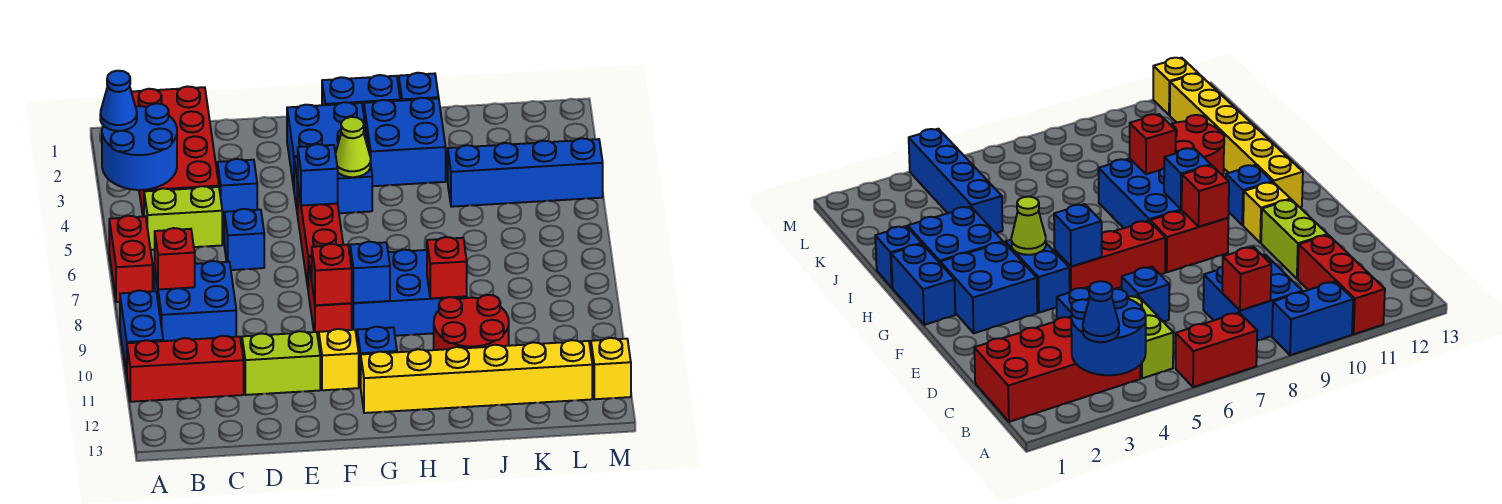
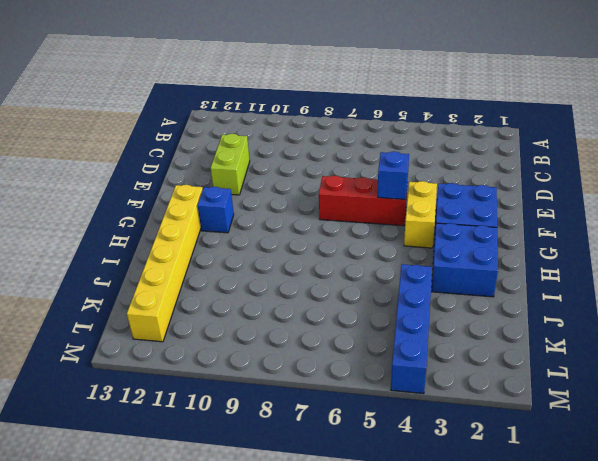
yellow 1x2 brick [404,181,437,248] -> blue 1x2 brick [294,157,372,215]
none -> red 1x2 brick [109,216,153,302]
none -> blue 1x2 brick [120,291,163,375]
none -> red 1x3 brick [127,336,244,402]
none -> red 2x4 brick [131,86,219,217]

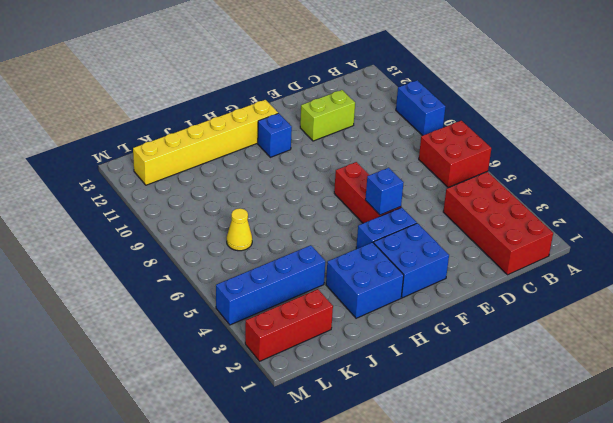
red 2x2 brick [419,121,491,188] -> red 1x2 brick [109,216,153,302]
red 1x3 brick [245,289,333,361] -> red 1x3 brick moved to [127,336,244,402]
yellow 1x1 cone [227,208,252,251] -> none
none -> lime 1x2 brick [144,186,222,250]
none -> blue 2x2 brick [155,261,236,341]
none -> blue 1x1 brick [217,159,257,220]
none -> blue 1x1 brick [224,209,264,270]

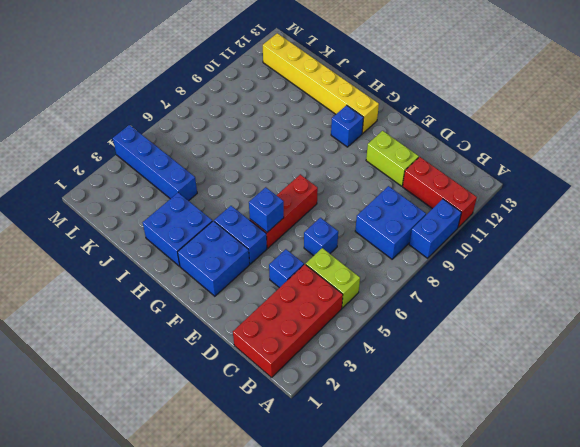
none -> red 1x2 brick [109,216,153,302]
none -> red 1x2 brick [308,257,352,340]
none -> yellow 1x1 brick [319,329,359,390]
none -> blue 1x2 brick [322,75,400,113]

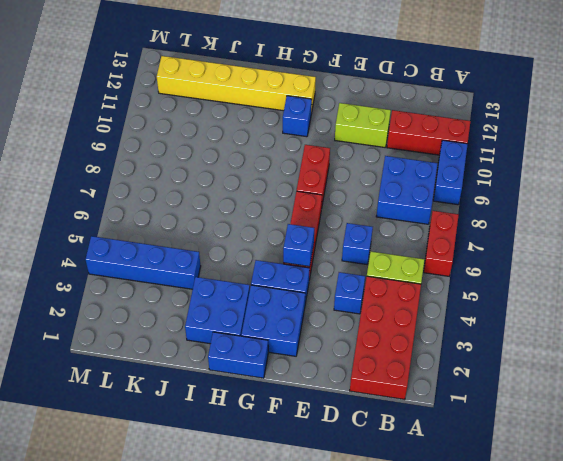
none -> yellow 1x1 brick [319,329,359,390]
none -> blue 2x3 brick [351,250,467,338]
none -> blue 1x1 brick [399,73,439,101]
none -> red 2x2 round brick [434,295,509,350]

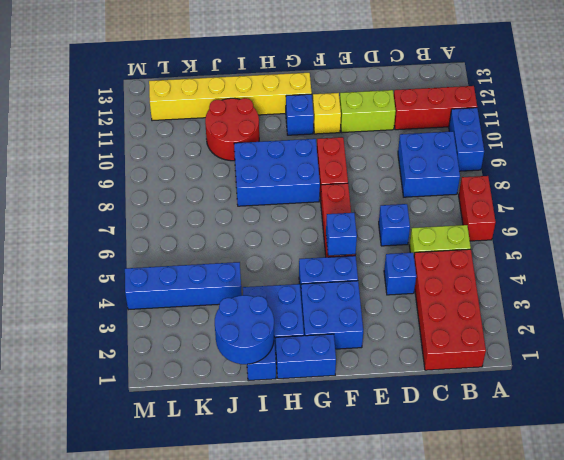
blue 2x2 round brick [215,295,274,364] -> blue 2x2 round brick moved to [102,103,177,190]
none -> yellow 1x1 brick [591,338,631,399]
none -> red 1x1 brick [155,228,195,290]
none -> red 1x1 brick [312,244,352,305]
none -> lime 1x1 cone [335,117,371,177]

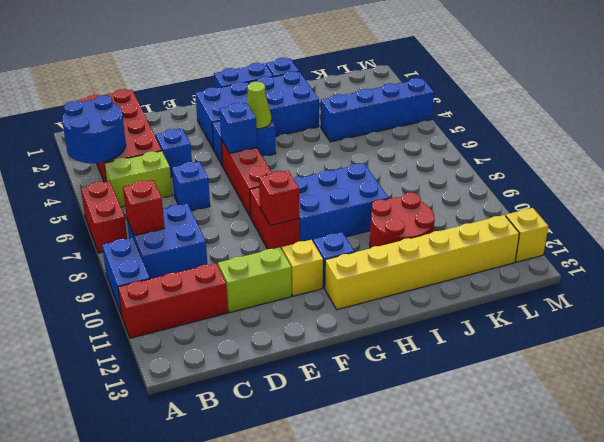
none -> blue 1x1 brick [350,242,390,303]
none -> red 1x1 brick [427,237,467,298]
none -> blue 1x1 cone [100,71,137,131]

